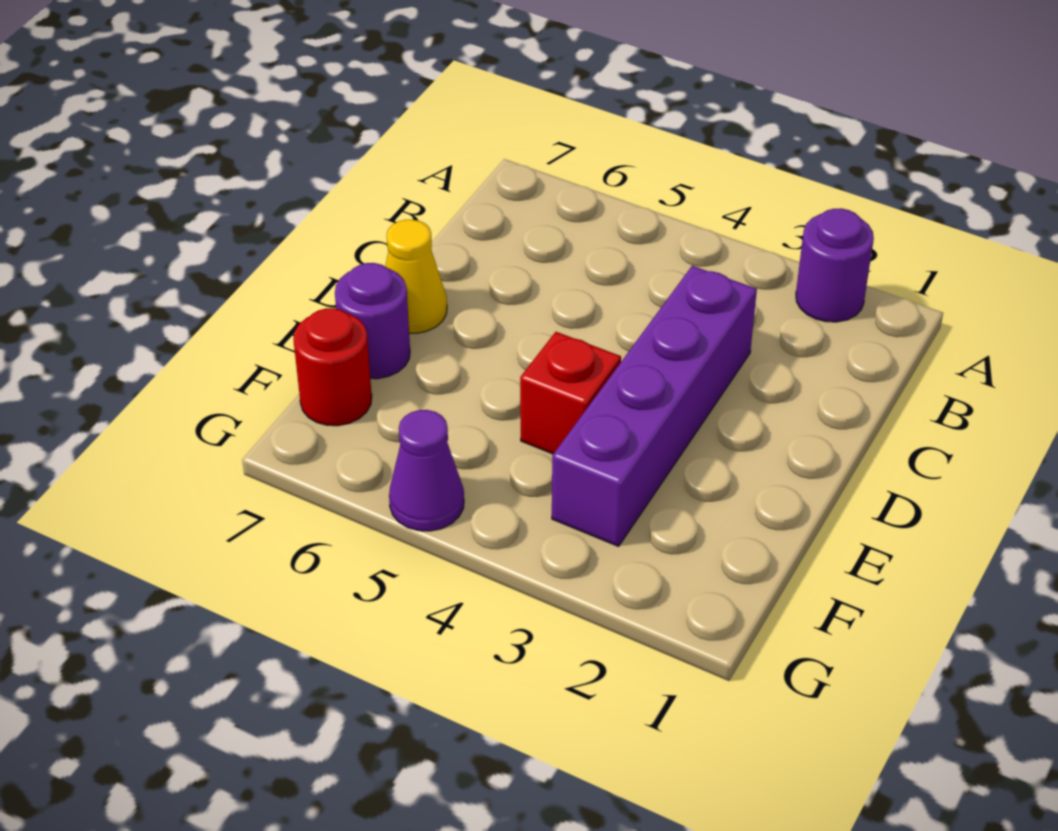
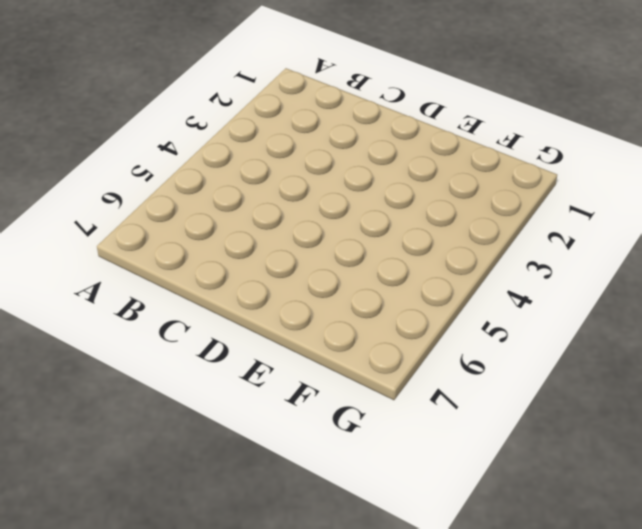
none -> purple 1x1 round brick [796,208,874,322]
none -> purple 1x4 brick [552,266,757,546]

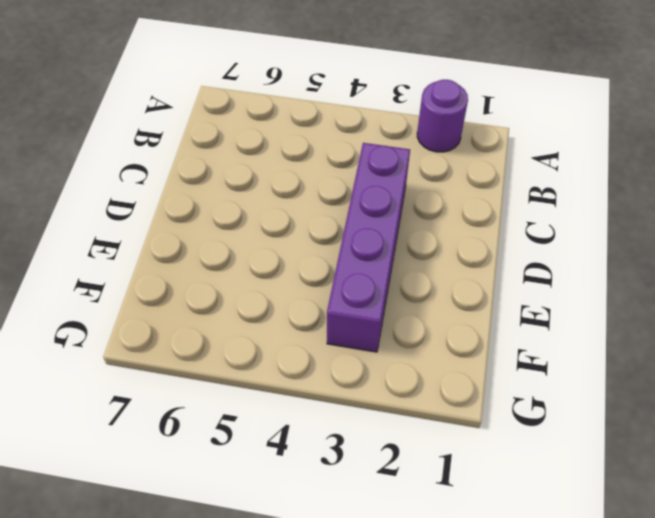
none -> yellow 1x1 cone [385,220,447,333]
none -> red 1x1 brick [520,332,621,454]

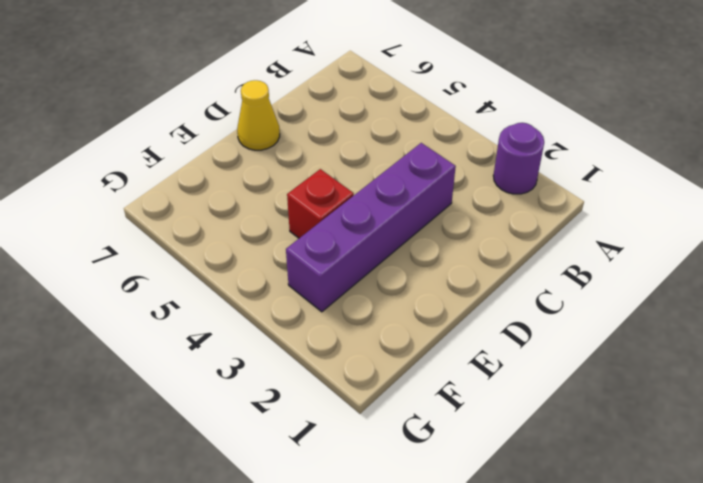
none -> purple 1x1 round brick [335,263,410,379]
none -> red 1x1 round brick [293,308,372,426]

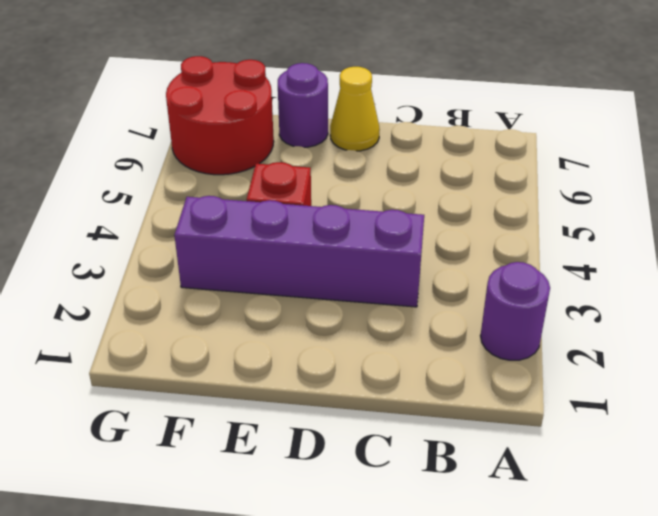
red 2x2 round brick [166,56,274,175] -> red 1x1 round brick [293,308,372,426]
none -> purple 1x1 cone [389,410,464,531]

